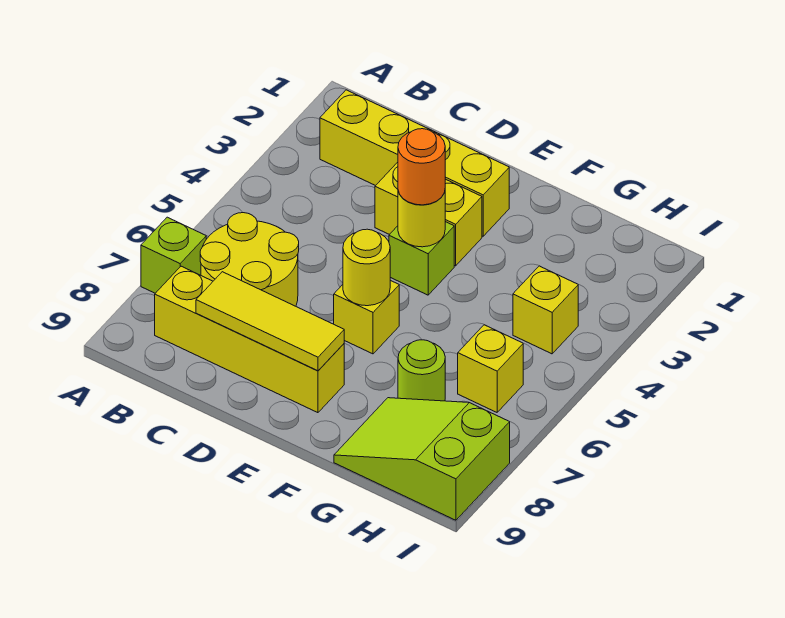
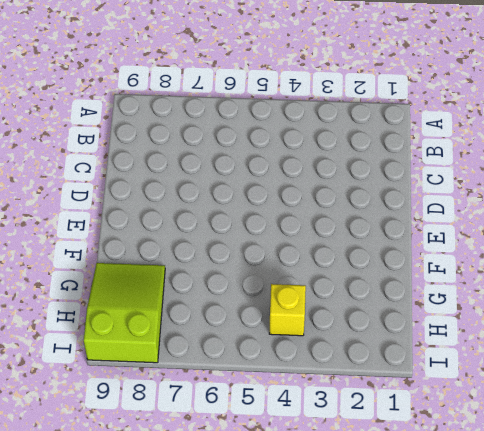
none -> lime 1x1 brick [141,217,206,293]
none -> yellow 1x4 brick [320,90,509,236]
none -> yellow 2x2 round brick [200,213,299,306]

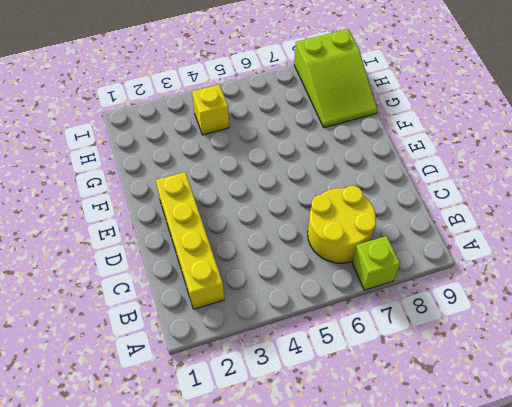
none -> yellow 1x4 brick [155,266,344,413]
none -> yellow 1x2 brick [375,162,482,266]
none -> lime 1x1 brick [389,222,454,295]

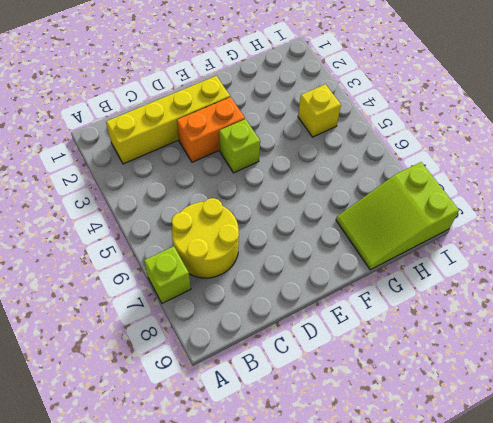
orange 1x2 brick [177,97,245,162] -> yellow 1x2 brick [375,162,482,266]
none -> yellow 1x4 brick [155,266,344,413]
none -> yellow 1x1 brick [334,280,399,354]
none -> lime 1x1 round brick [398,340,445,401]

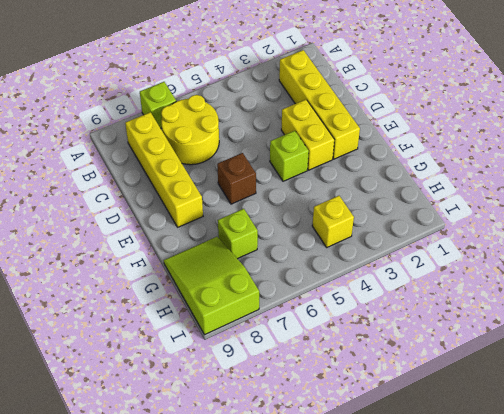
brown 1x1 brick [217,153,256,204] -> yellow 1x1 brick [334,280,399,354]
lime 1x1 brick [218,209,258,259] -> lime 1x1 round brick [398,340,445,401]
none -> yellow 1x1 brick [458,325,523,412]
none -> yellow 1x3 tile [196,272,344,371]
none -> yellow 1x1 round brick [398,191,445,247]

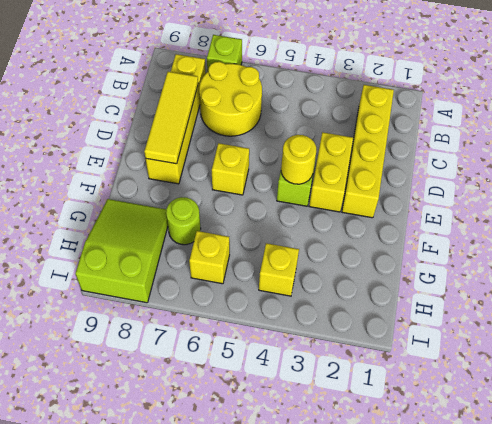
none -> yellow 1x1 round brick [343,229,390,306]
none -> orange 1x1 round brick [398,129,445,205]

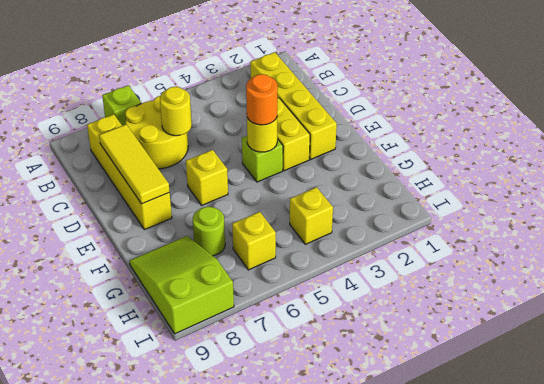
yellow 1x1 round brick [160,87,192,136] -> yellow 1x1 round brick moved to [343,229,390,306]

